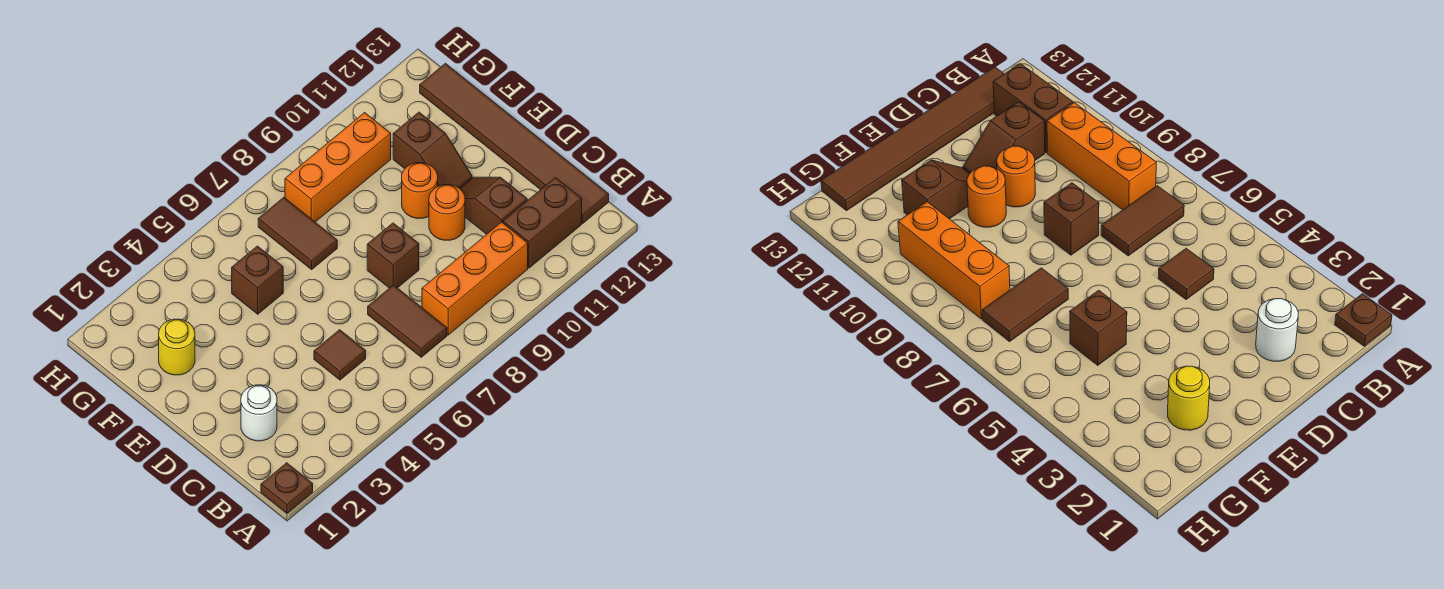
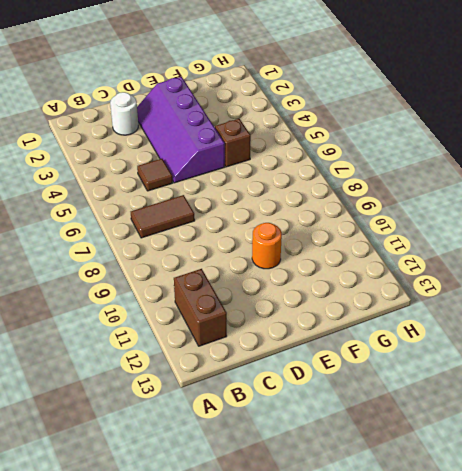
purple 2x4 slope [137,77,225,183] -> none
none -> brown 1x1 plate [261,463,313,513]
none -> orange 1x3 brick [422,222,528,335]
none -> brown 1x6 tile [420,63,609,223]

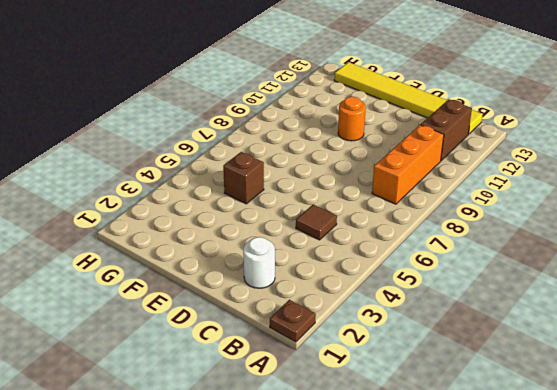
yellow 1x6 tile [334,62,483,134] -> brown 1x6 tile [420,63,609,223]
none -> brown 1x2 tile [368,285,447,357]
none -> brown 1x2 slope [460,177,527,234]
none -> brown 1x1 brick [367,223,419,288]

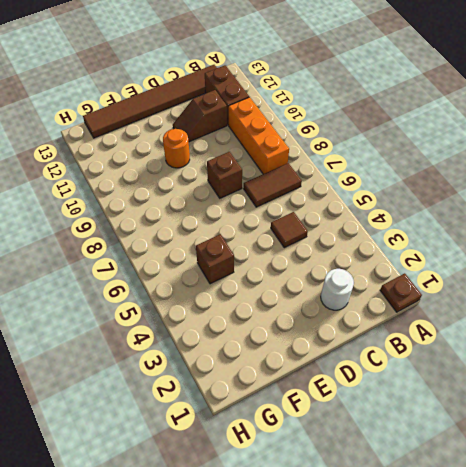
none -> orange 1x1 round brick [429,184,465,240]
none -> brown 1x2 slope [393,112,472,188]
none -> yellow 1x1 round brick [159,319,195,375]

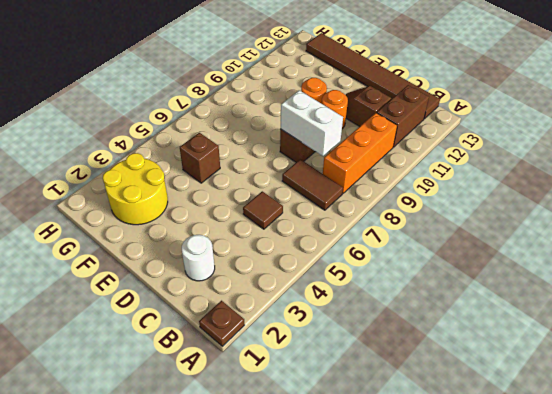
white 1x2 brick [280,90,343,156] -> none
yellow 2x2 round brick [103,153,168,225] -> yellow 1x1 round brick [159,319,195,375]
none -> brown 1x2 slope [393,112,472,188]
none -> brown 1x2 tile [258,197,337,269]
none -> orange 1x3 brick [285,113,391,222]

